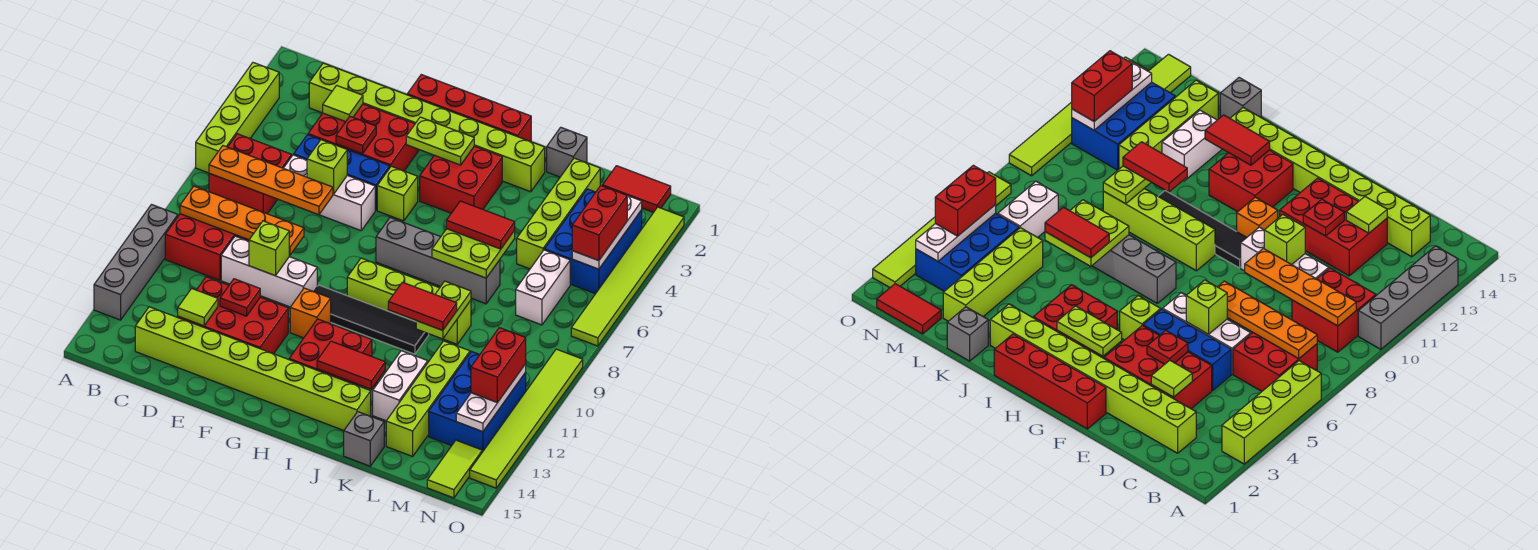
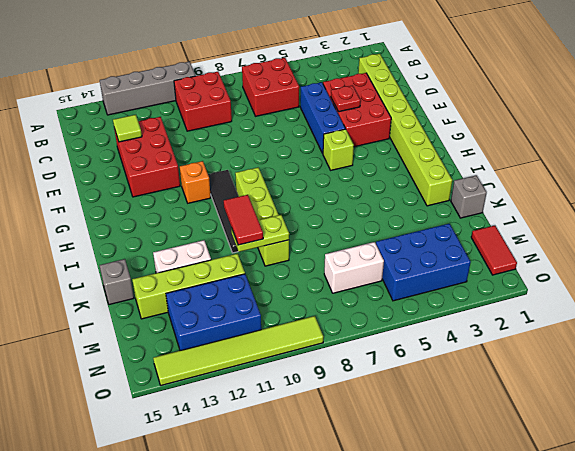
none -> lime 1x4 brick [196,63,279,173]
none -> lime 1x8 brick [135,307,371,430]
none -> white 1x3 brick [284,155,375,231]
none -> white 1x3 brick [221,236,317,307]

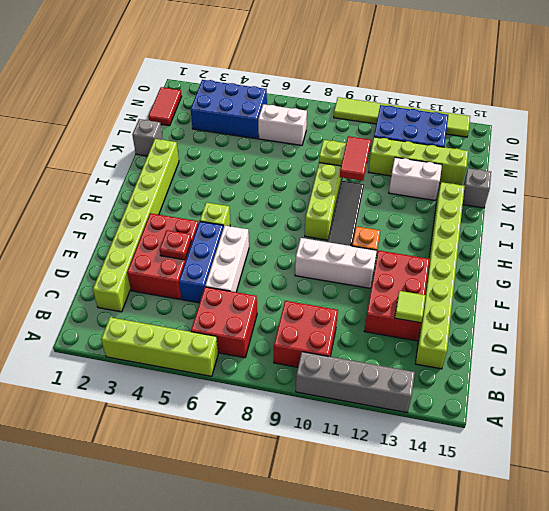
white 1x3 brick [295,238,377,288] -> white 1x3 brick turned to [221,236,317,307]
none -> red 1x4 brick [407,75,531,142]
none -> red 2x2 brick [420,146,502,213]
none -> grey 1x4 brick [376,218,500,304]
none -> red 2x2 brick [289,319,372,385]

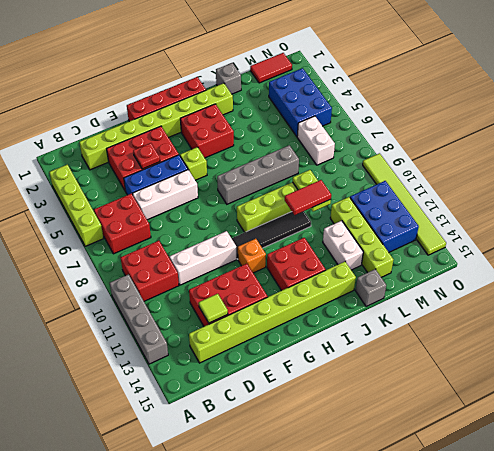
none -> lime 1x4 brick [517,158,600,269]
none -> lime 1x2 tile [427,440,482,498]
none -> lime 1x6 tile [571,207,684,346]
none -> orange 1x4 plate [209,146,333,215]

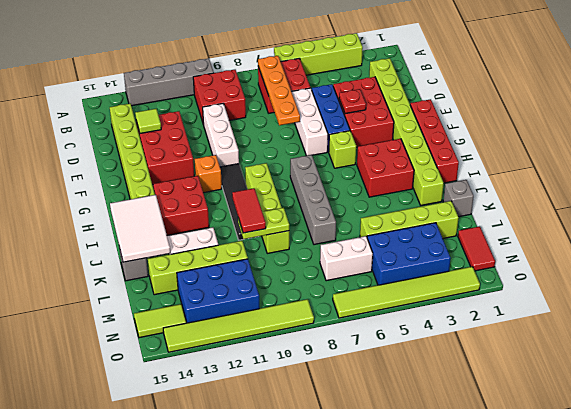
white 2x3 tile [110,195,170,262] -> none
none -> orange 1x4 plate [180,186,304,255]
none -> lime 1x1 tile [323,85,363,122]
none -> lime 1x1 brick [307,140,347,194]
none -> lime 1x1 brick [249,221,289,276]

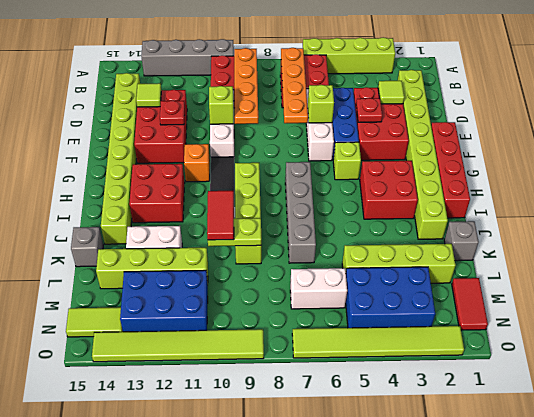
none -> lime 1x2 plate [406,117,474,165]
none -> red 1x2 tile [317,341,385,389]
none -> lime 2x2 plate [432,229,515,278]
none -> white 1x3 plate [572,196,642,269]

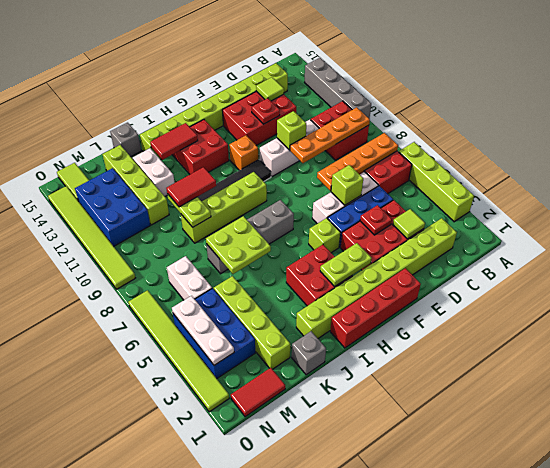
none -> white 1x3 plate [456,364,526,432]
none -> red 1x2 tile [446,201,515,249]
none -> red 1x2 brick [572,186,627,261]
none -> red 1x2 brick [471,328,526,403]

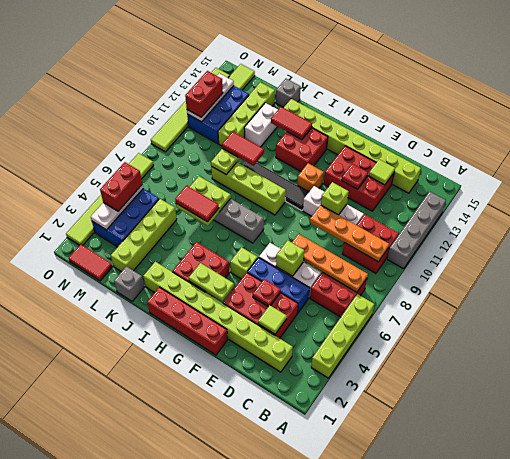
none -> white 1x2 brick [516,250,570,325]

